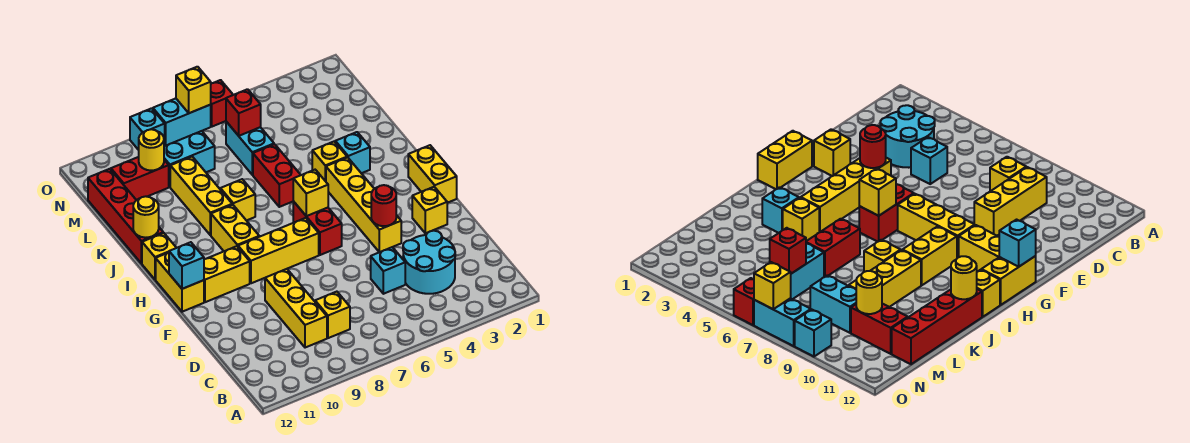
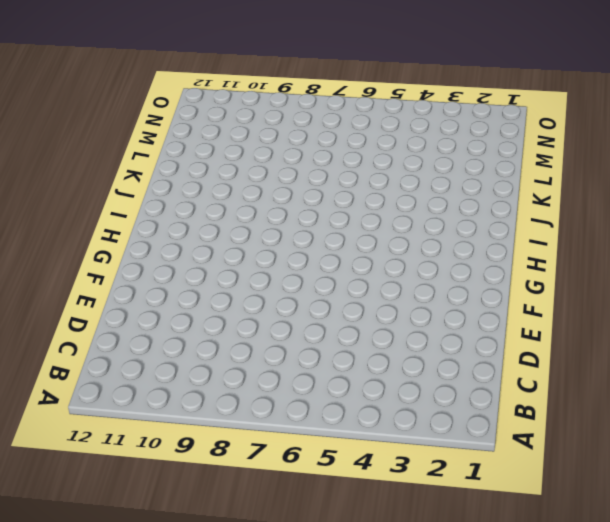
none -> cyan 2x2 round brick [403,231,455,294]
none -> yellow 1x1 brick [315,292,350,338]
none -> yellow 1x3 brick [265,269,327,348]
none -> cyan 1x1 brick [371,247,405,294]

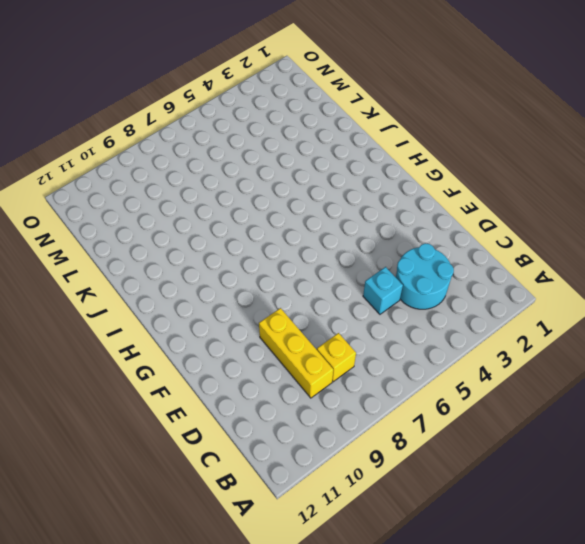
none -> yellow 1x1 brick [412,187,447,233]
none -> yellow 1x4 brick [326,157,401,252]
none -> yellow 1x2 brick [408,145,457,203]
none -> red 1x2 brick [293,201,342,255]

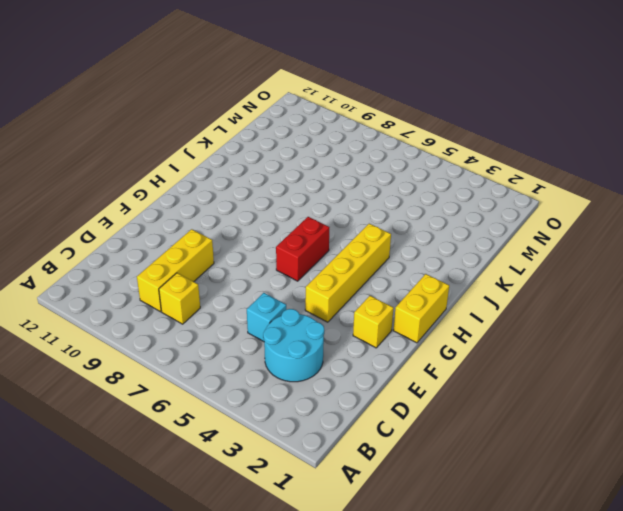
none -> yellow 1x3 brick [238,218,319,283]
none -> yellow 1x2 brick [204,246,250,302]
none -> yellow 1x2 brick [156,252,204,312]
none -> yellow 1x2 brick [211,205,259,251]

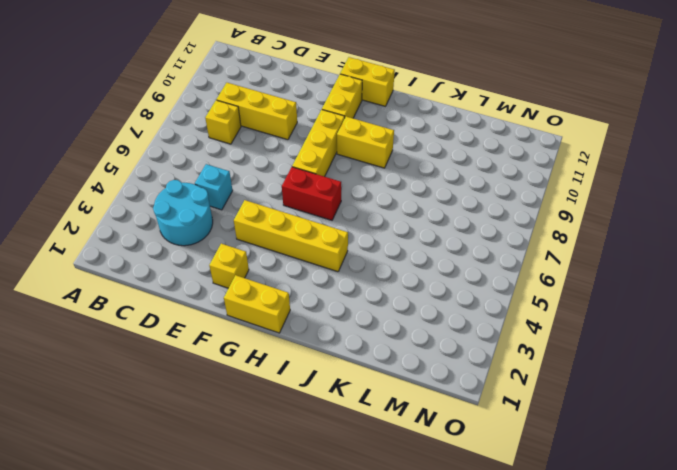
none -> yellow 1x1 brick [142,233,176,280]
none -> cyan 1x1 brick [335,132,370,173]
none -> yellow 1x1 brick [312,142,347,181]
none -> red 1x2 brick [253,144,300,207]

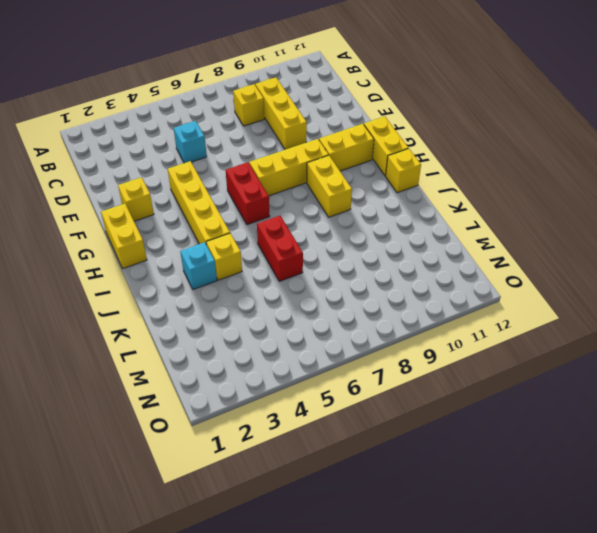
none -> cyan 2x2 round brick [403,231,455,294]
none -> yellow 1x1 brick [220,179,255,221]
none -> yellow 1x3 brick [170,157,232,235]
none -> red 1x4 brick [88,169,163,264]

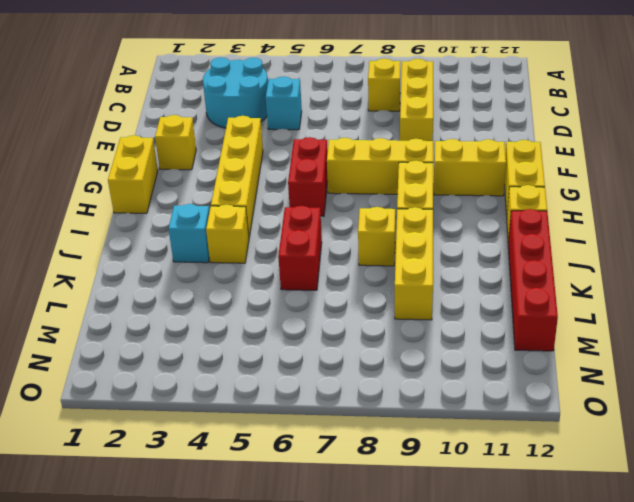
none -> cyan 1x2 brick [226,122,274,175]
none -> cyan 1x2 brick [164,131,215,187]
none -> red 1x2 brick [111,157,169,200]
none -> red 1x1 brick [210,80,233,127]

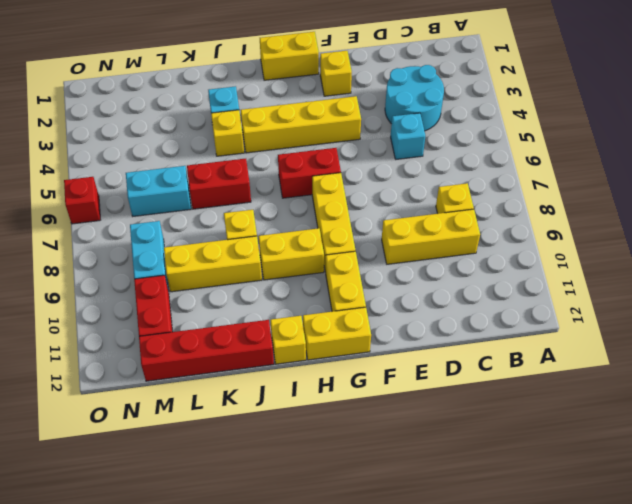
none -> cyan 1x2 brick [153,98,211,145]
none -> cyan 1x1 brick [130,108,165,150]
none -> red 1x1 round brick [371,185,396,226]
none -> cyan 1x1 brick [169,242,204,289]

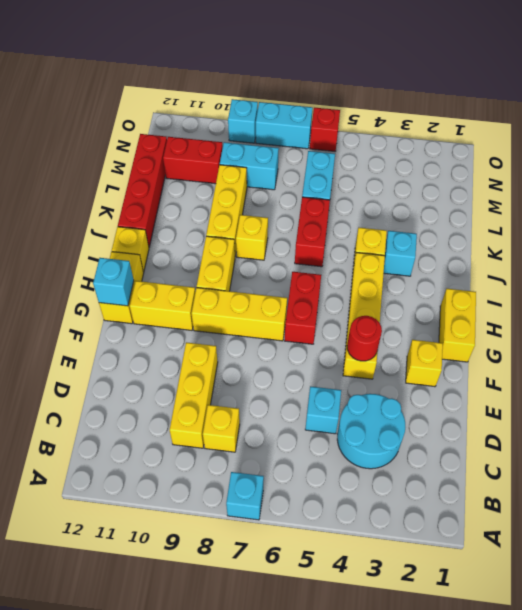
cyan 1x1 brick [226,472,264,520] -> none
none -> yellow 1x1 brick [293,170,328,216]
none -> yellow 1x1 round brick [133,196,159,238]
none -> red 1x1 brick [226,89,261,136]
none -> yellow 1x1 round brick [139,129,164,171]

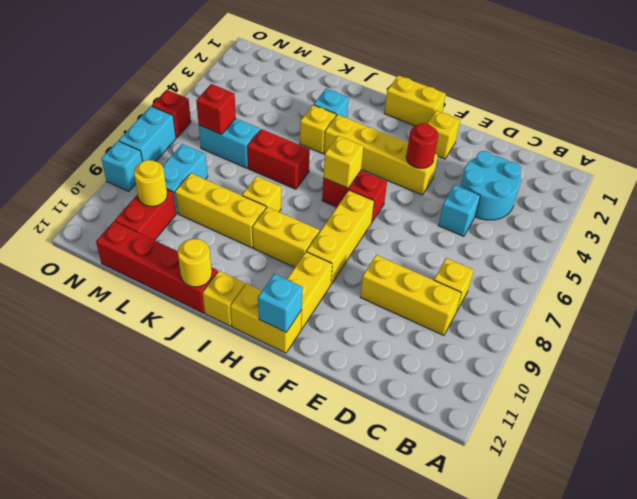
none -> yellow 1x1 brick [176,67,211,113]

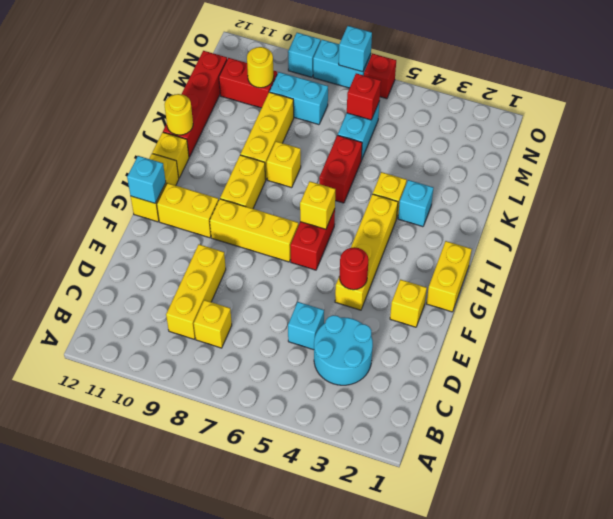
cyan 1x1 brick [339,26,372,72] -> yellow 1x1 brick [176,67,211,113]

